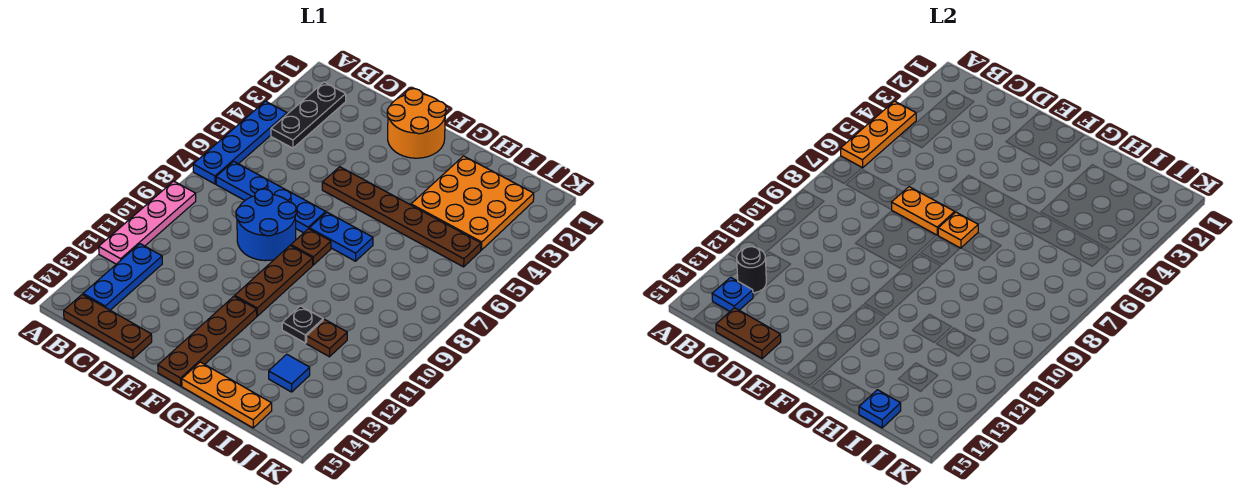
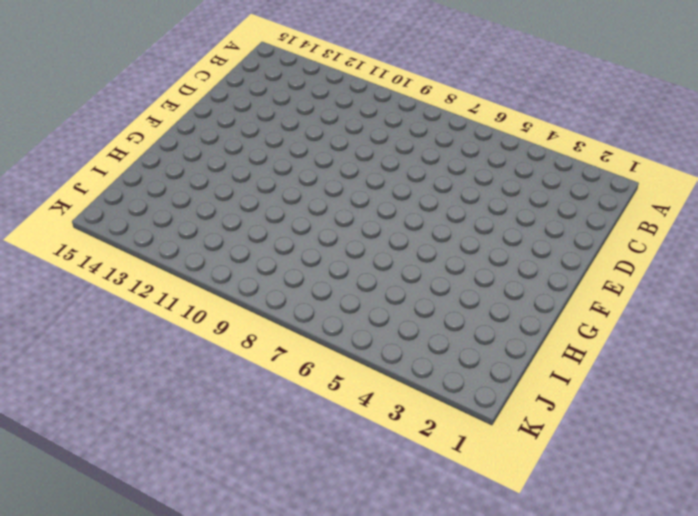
none -> blue 1x4 plate [193,101,287,184]
none -> pink 1x4 plate [99,181,196,264]
none -> black 1x3 plate [271,82,346,148]

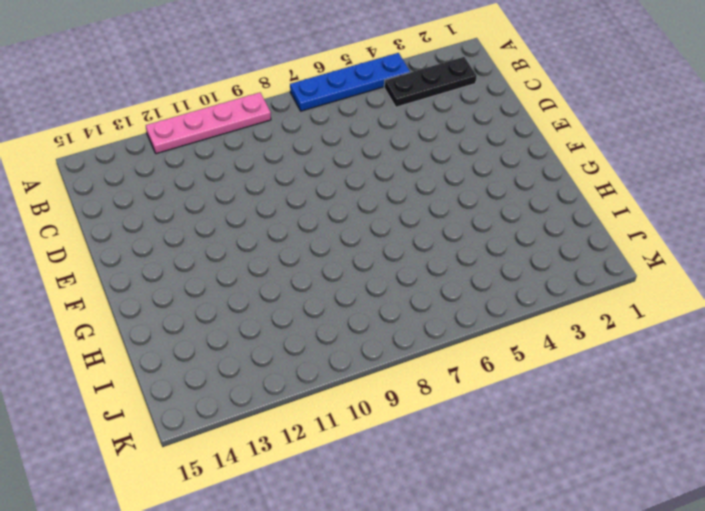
none -> blue 1x4 plate [216,161,326,233]
none -> blue 1x3 plate [83,244,162,310]
none -> brown 1x3 plate [64,294,152,358]

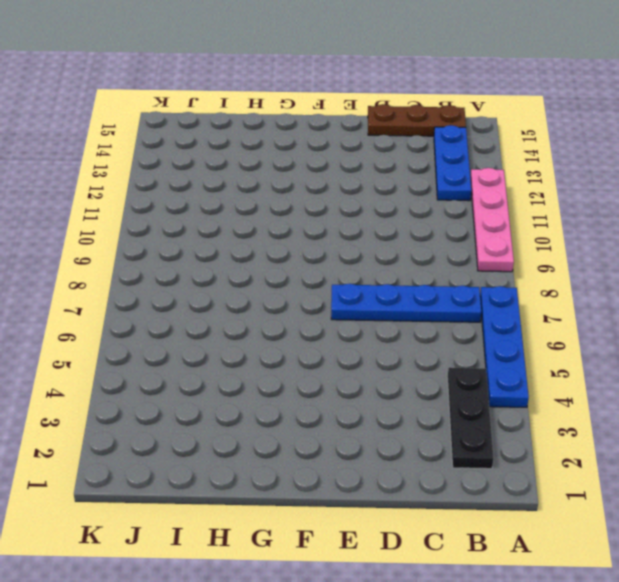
none -> blue 2x2 round brick [236,189,296,261]
none -> orange 2x2 round brick [387,89,446,158]
none -> brown 1x6 plate [322,167,481,267]

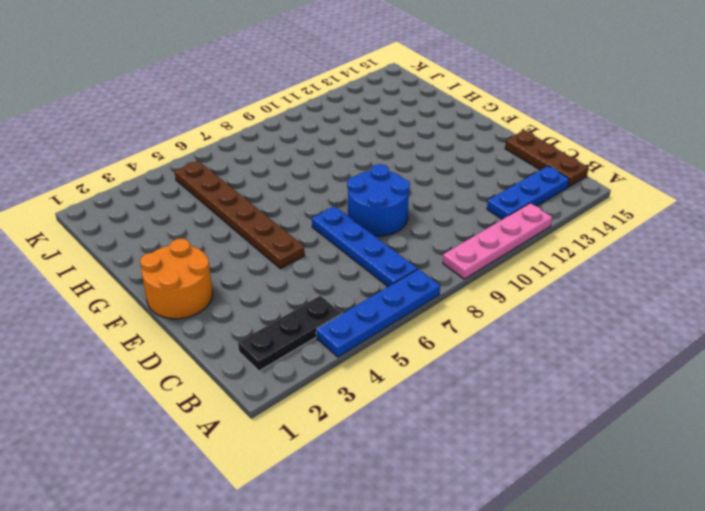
none -> blue 1x2 plate [309,212,373,261]
none -> brown 1x1 plate [291,229,331,265]
none -> brown 1x3 plate [235,246,313,316]

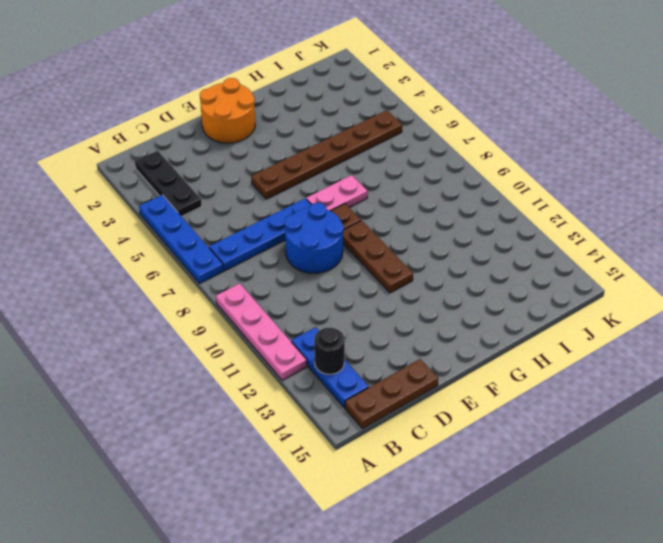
pink 1x2 plate [306,175,368,211] -> blue 1x2 plate [309,212,373,261]
none -> brown 1x4 plate [158,296,257,386]
none -> orange 1x3 plate [182,362,272,428]
none -> orange 3x3 plate [411,156,534,250]

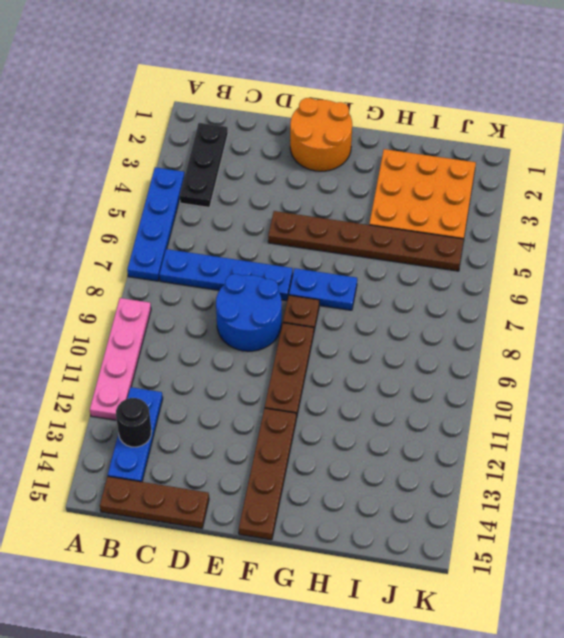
none -> orange 1x3 plate [182,362,272,428]
none -> black 1x1 plate [282,306,323,343]
none -> brown 1x1 plate [307,319,347,357]

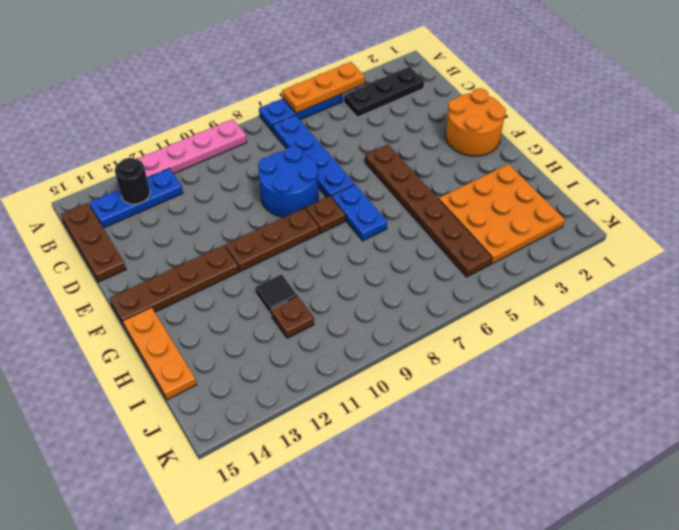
black 1x1 tile [255,274,297,315] -> black 1x1 plate [282,306,323,343]
none -> blue 1x1 tile [269,354,310,392]
none -> blue 1x1 plate [712,277,753,311]
none -> brown 1x2 plate [716,308,781,358]

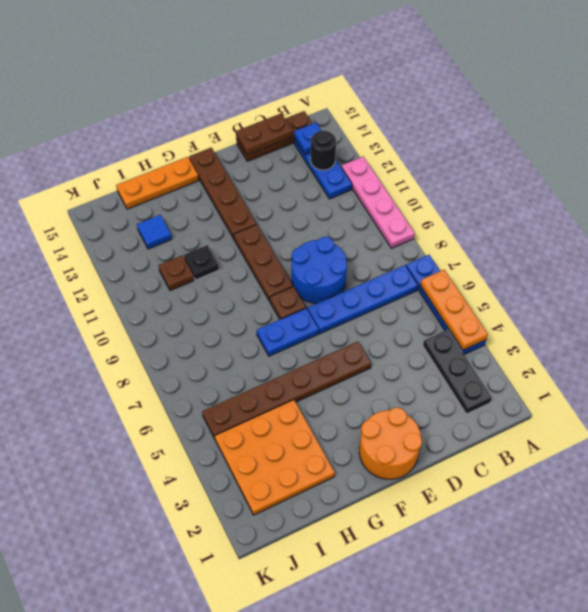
none -> orange 1x2 plate [891,187,955,235]
none -> orange 1x1 plate [938,212,978,248]
none -> blue 1x1 plate [859,390,901,428]

